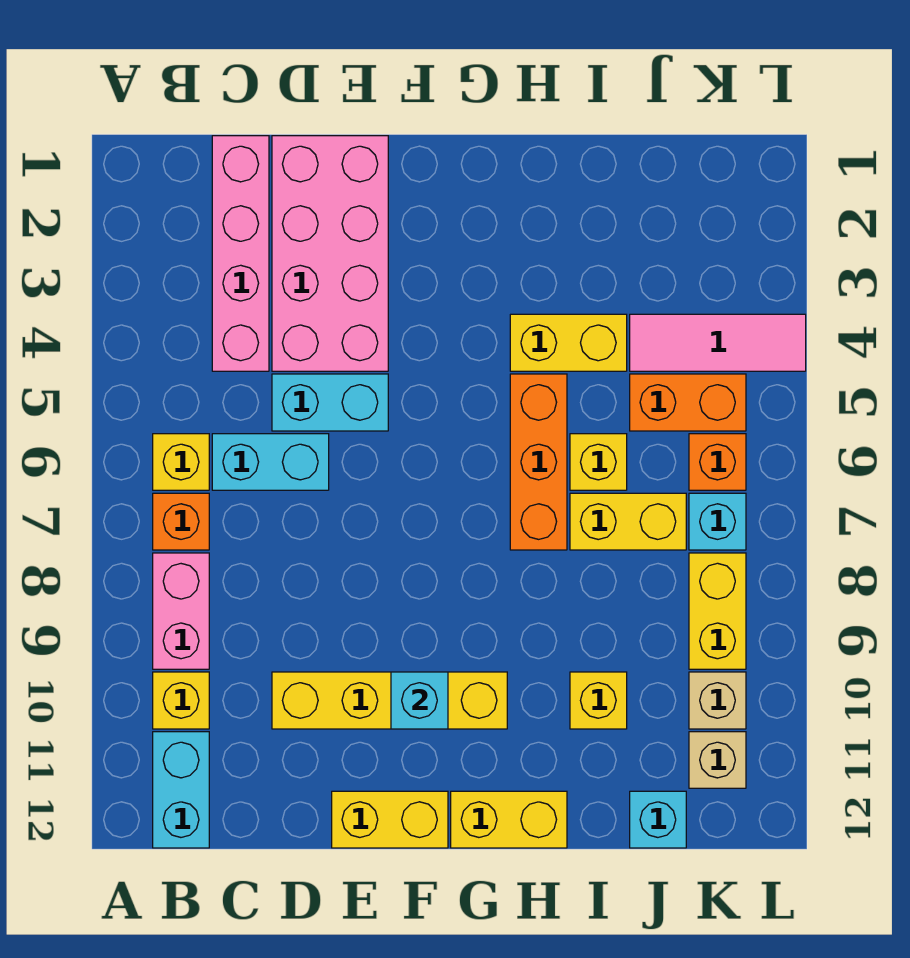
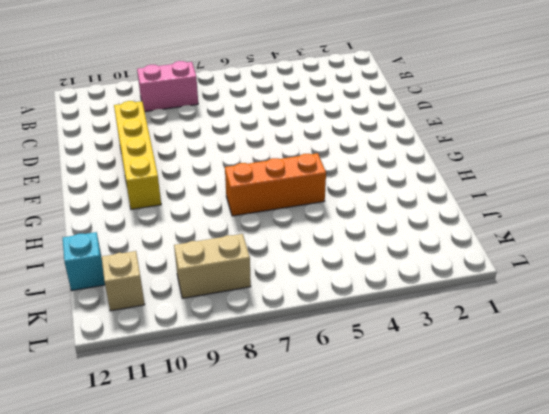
tan 1x2 brick [174,234,251,298] -> yellow 1x2 brick [689,553,746,669]
none -> yellow 1x1 brick [153,434,209,490]
none -> orange 1x1 brick [153,493,209,550]
none -> yellow 1x1 brick [153,672,209,729]

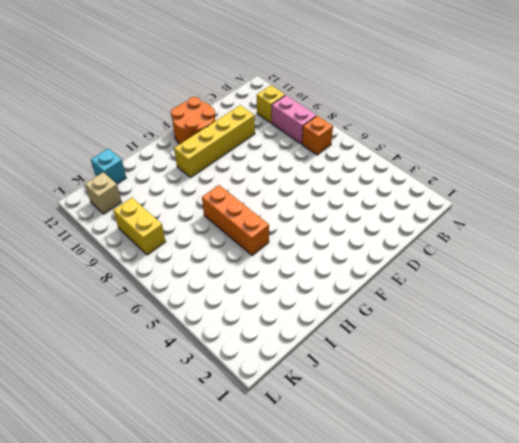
orange 2x2 round brick [171,97,215,144] -> yellow 1x2 brick [332,791,448,848]
none -> yellow 1x1 brick [153,434,209,490]
none -> cyan 1x2 brick [153,732,209,848]
none -> pink 1x4 brick [212,136,269,371]

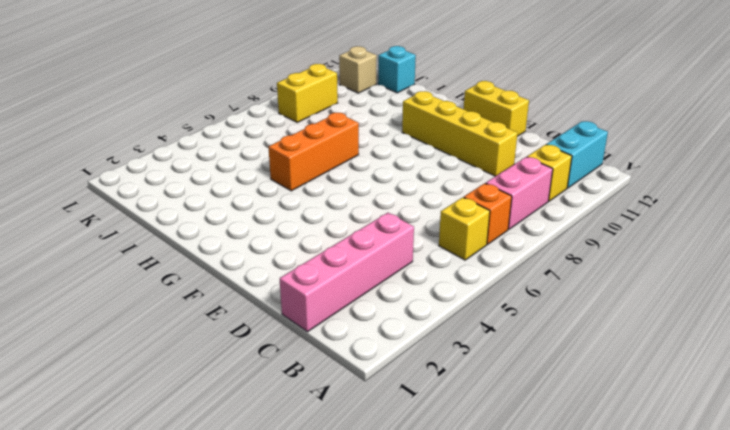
none -> cyan 1x2 brick [212,434,329,490]
none -> pink 2x4 brick [272,136,388,371]
none -> cyan 1x2 brick [272,374,388,431]

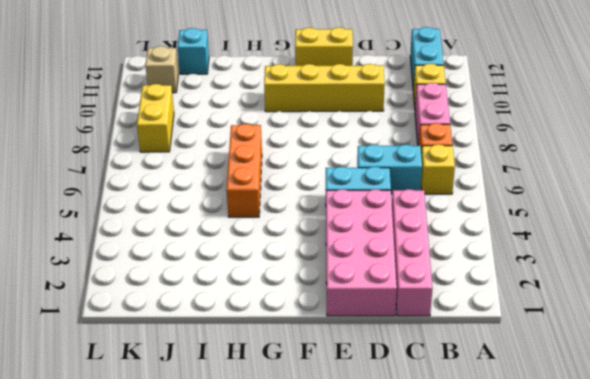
none -> yellow 1x2 brick [451,791,567,848]
none -> yellow 1x2 brick [510,314,627,371]
none -> yellow 1x1 brick [570,434,627,490]

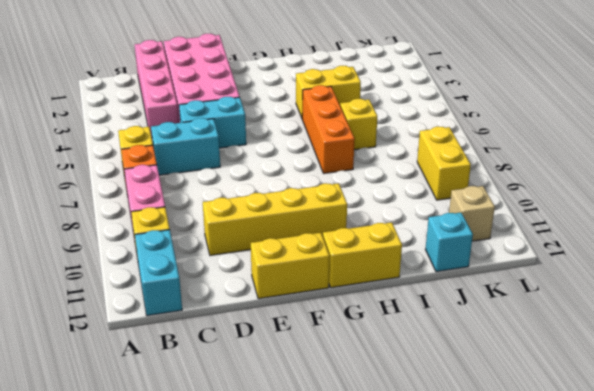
none -> yellow 1x2 brick [570,493,686,550]
none -> yellow 1x1 brick [570,672,627,729]
none -> pink 1x3 tile [630,314,806,371]

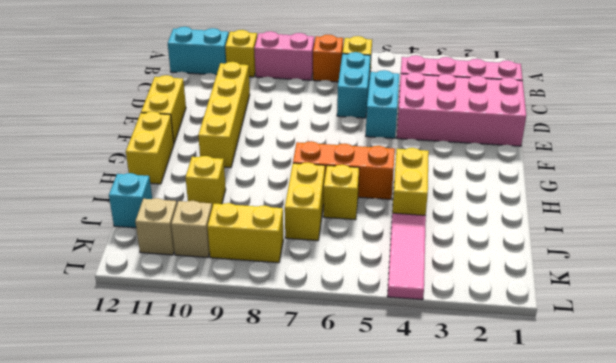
none -> orange 1x2 brick [630,374,746,431]
none -> orange 1x1 brick [689,434,746,490]
none -> cyan 1x1 brick [689,493,746,550]

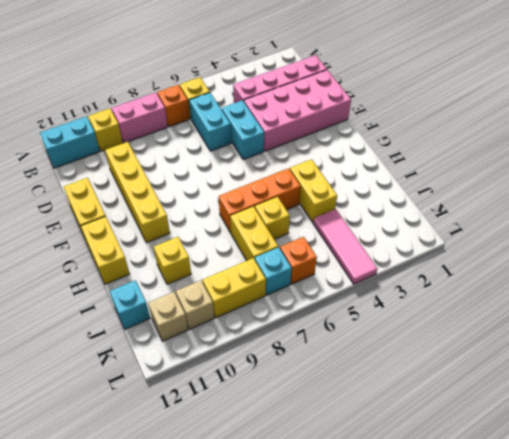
none -> orange 1x2 brick [630,374,746,431]
none -> cyan 1x1 brick [391,672,448,729]

